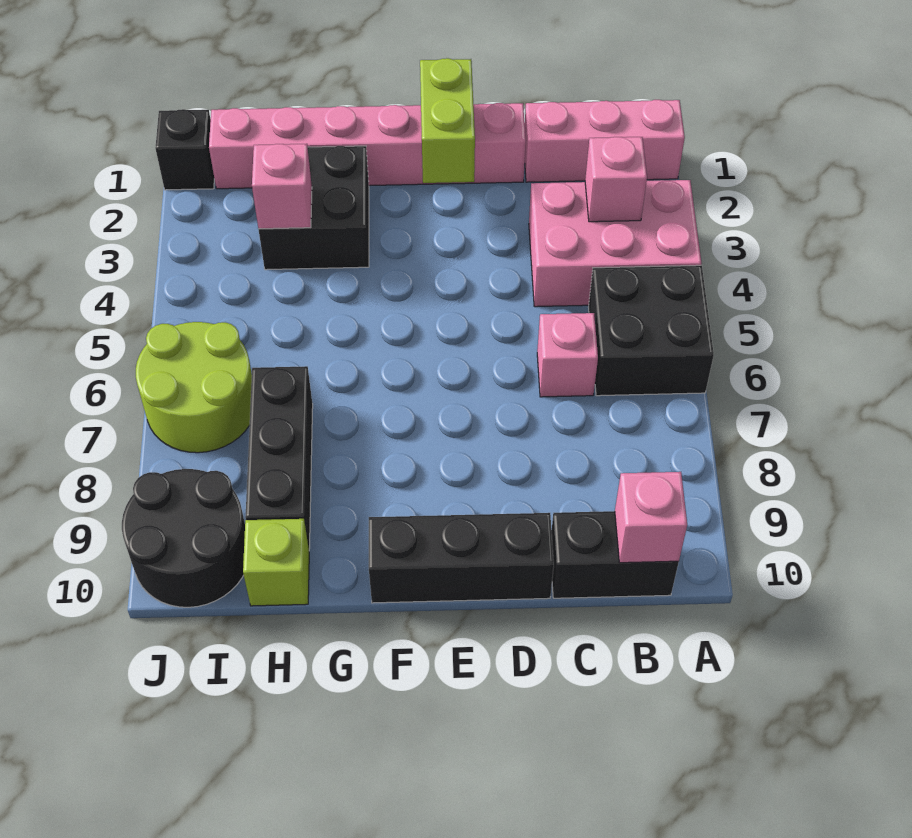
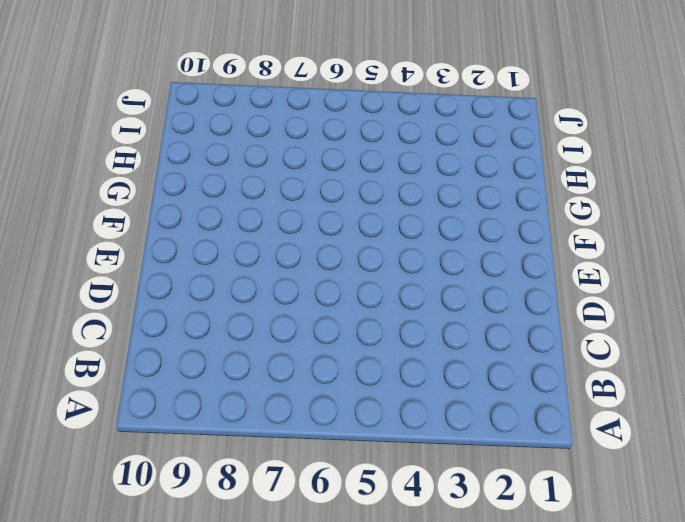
none -> pink 1x3 brick [525,100,685,182]
none -> pink 2x3 brick [529,180,701,307]
none -> black 2x2 brick [589,265,714,396]

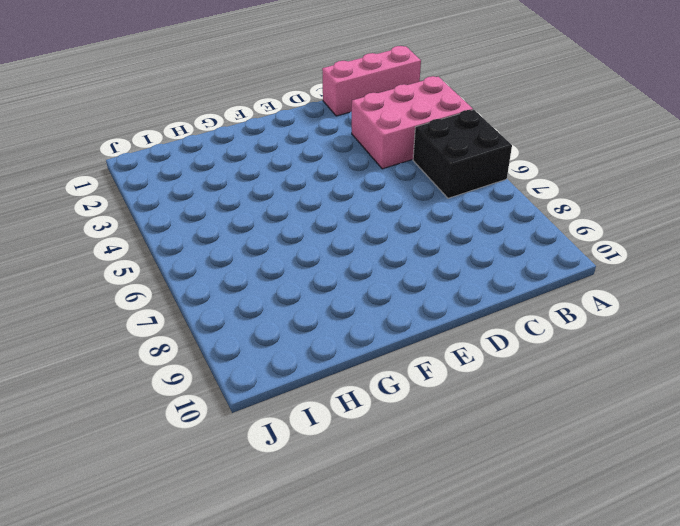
none -> black 1x2 brick [552,511,679,598]
none -> pink 1x1 brick [537,313,598,397]
none -> pink 1x6 brick [209,103,526,189]

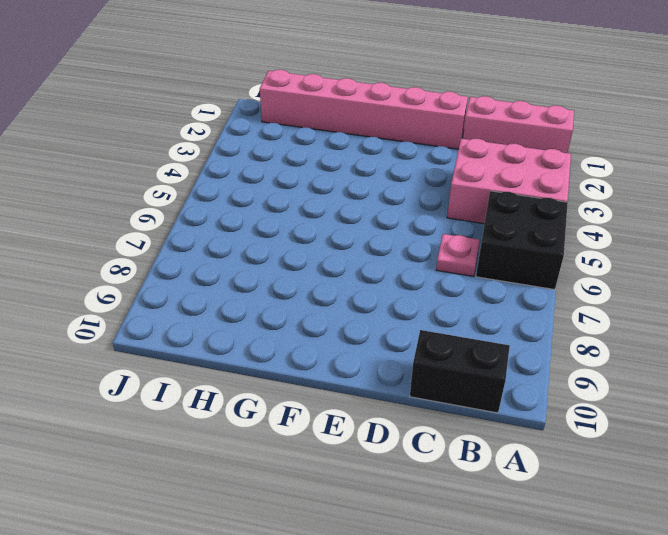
pink 1x1 plate [436,234,480,276] -> pink 1x1 brick [537,313,598,397]
none -> black 1x3 brick [369,513,554,603]
none -> black 2x2 brick [259,146,369,270]
none -> black 1x3 brick [245,366,313,549]

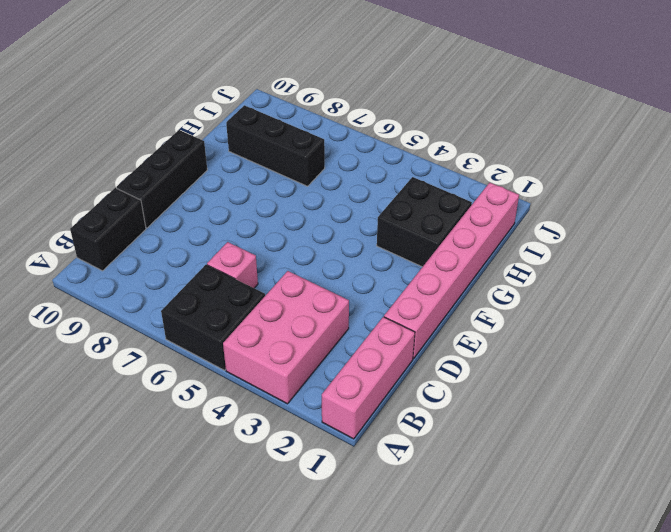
none -> lime 1x1 brick [243,519,309,606]
none -> lime 2x2 round brick [136,322,252,453]
none -> black 2x2 round brick [122,469,245,607]

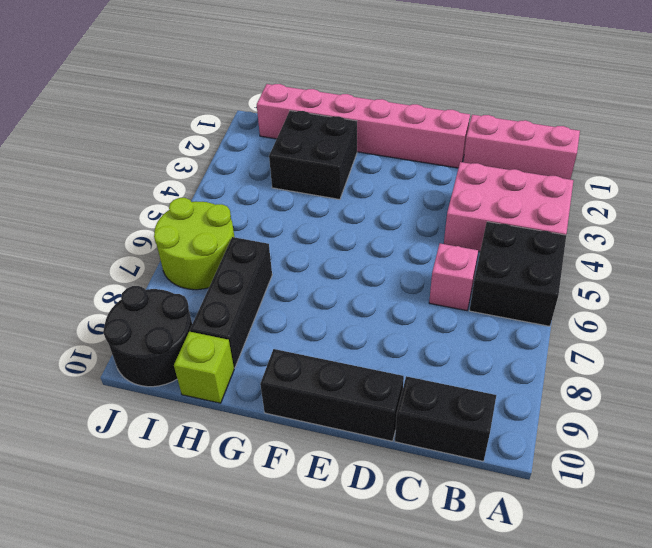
none -> black 1x1 brick [155,109,214,190]
none -> pink 1x1 brick [585,137,647,222]
none -> pink 1x1 brick [615,472,687,563]

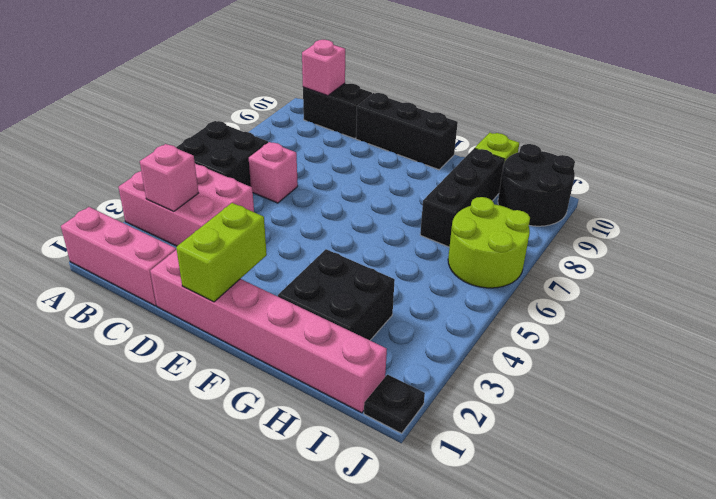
black 1x1 plate [364,375,425,433] -> black 1x1 brick [155,109,214,190]
none -> pink 1x1 brick [252,144,312,229]

